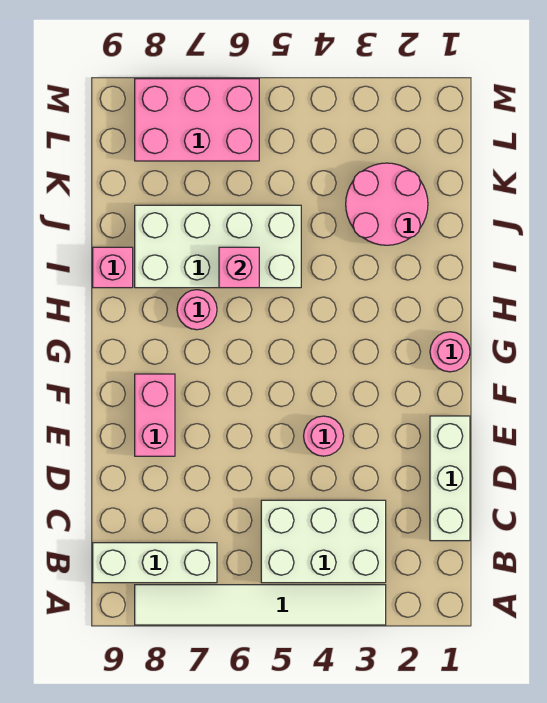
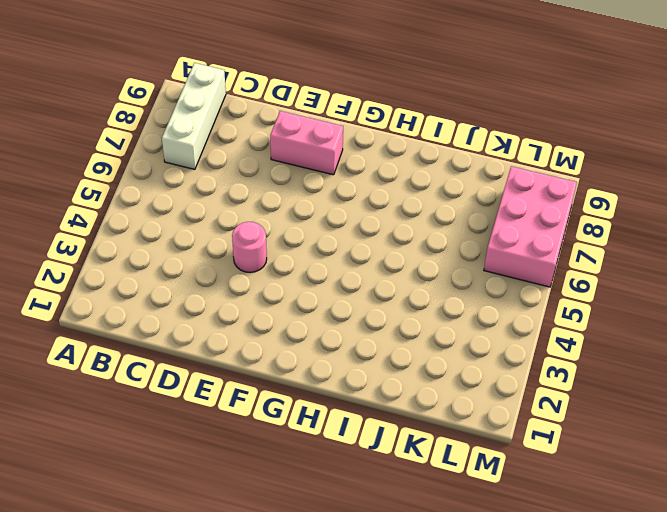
none -> white 1x6 tile [135,585,386,625]
none -> white 2x3 brick [261,500,386,583]
none -> white 1x3 brick [430,416,470,541]

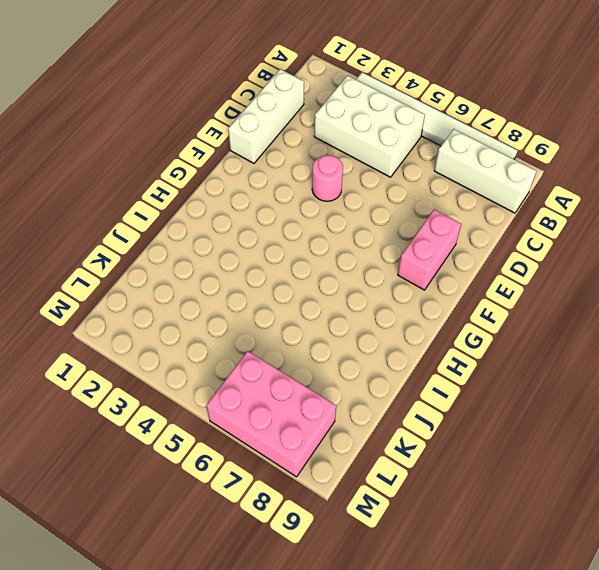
none -> pink 1x1 round brick [430,332,470,372]
none -> pink 1x1 round brick [177,290,217,330]
none -> white 2x4 brick [135,205,301,288]

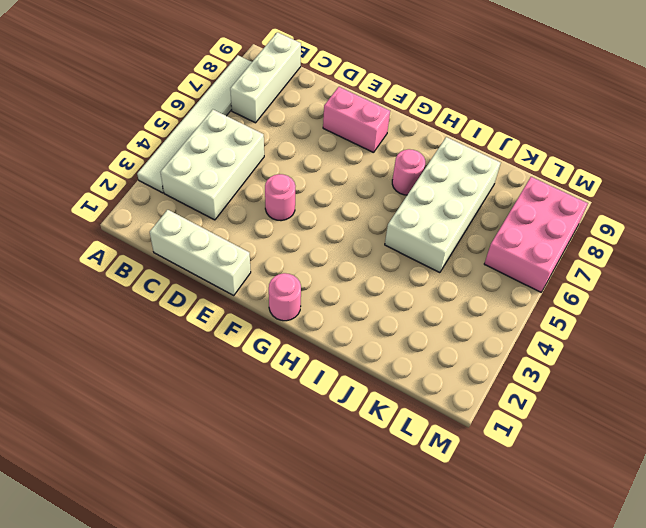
none -> pink 1x1 brick [93,247,133,288]
none -> pink 2x2 round brick [346,163,428,245]
none -> pink 1x1 brick [219,247,259,288]

